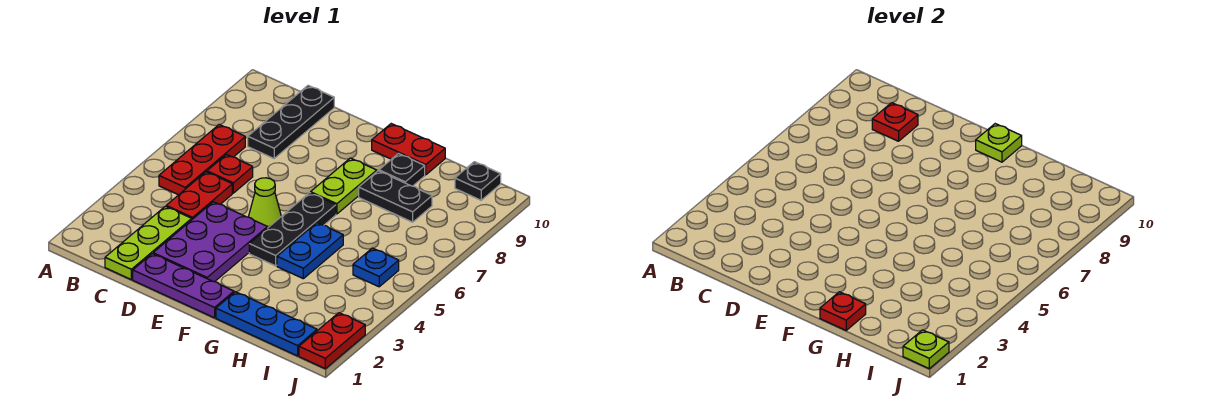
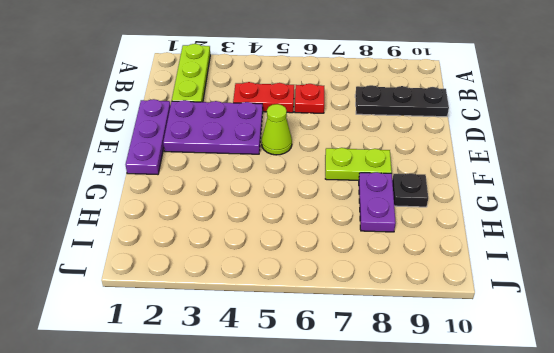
lime 1x3 plate [172,44,210,102] -> lime 1x3 plate turned to [105,206,192,280]
purple 1x2 plate [359,172,396,232] -> black 1x2 plate [359,171,432,222]
none -> red 1x3 plate [159,125,245,195]
none -> black 1x3 plate [249,193,336,266]
none -> red 1x2 plate [372,124,445,175]

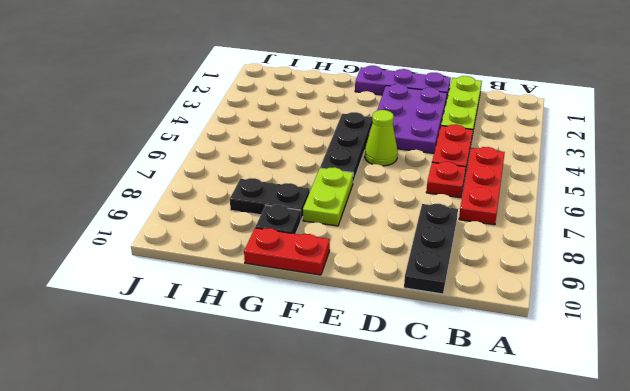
none -> blue 1x3 plate [216,292,317,356]
none -> blue 1x2 plate [277,223,343,279]
none -> blue 1x1 plate [353,248,399,287]

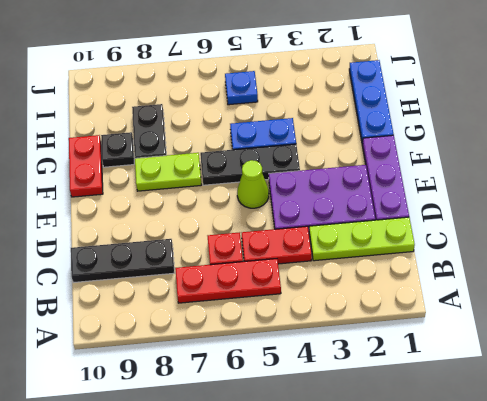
none -> black 1x1 plate [455,162,501,200]
none -> red 1x2 plate [299,313,365,369]
none -> red 1x1 plate [872,103,918,141]

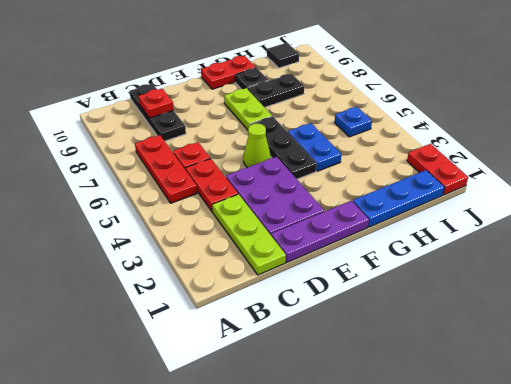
black 1x1 tile [267,43,299,68] -> black 1x1 plate [455,162,501,200]
none -> lime 1x1 plate [976,124,1022,162]
none -> red 1x1 plate [820,292,866,330]
none -> lime 1x1 plate [903,330,949,369]

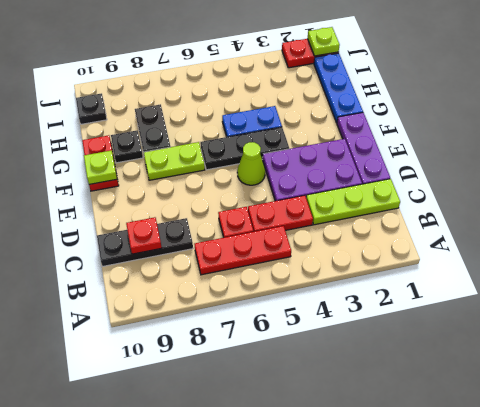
none -> blue 1x1 plate [353,248,399,287]
none -> red 1x1 plate [820,292,866,330]

